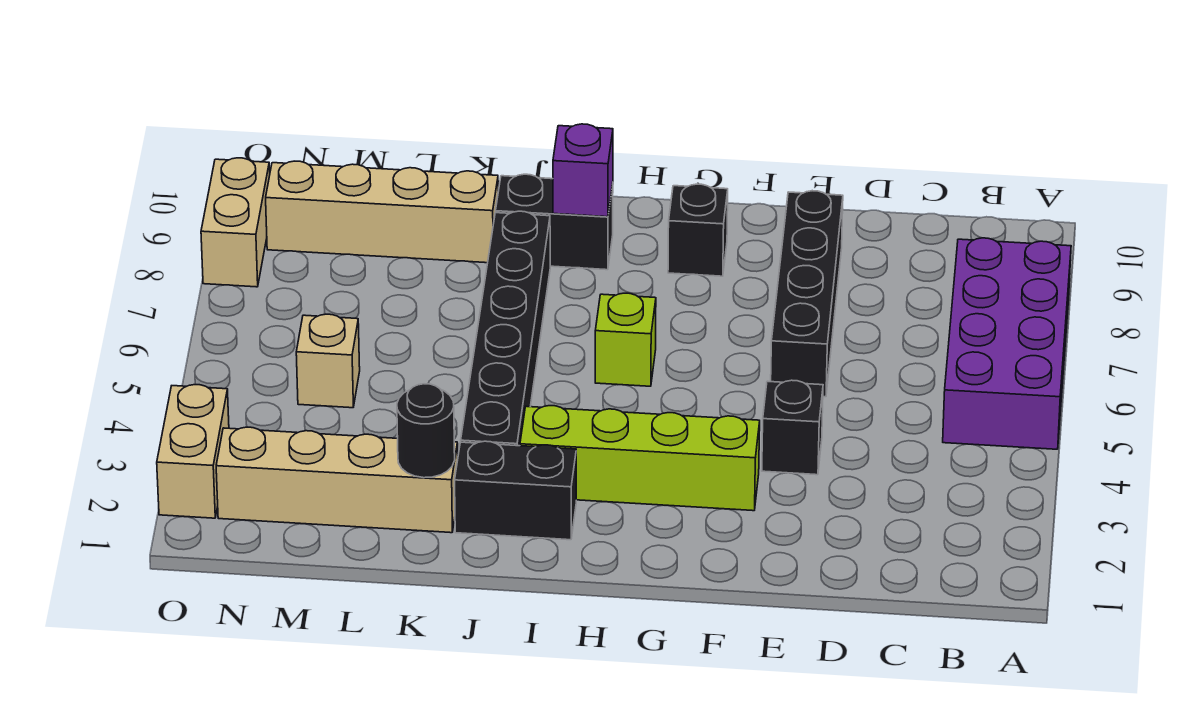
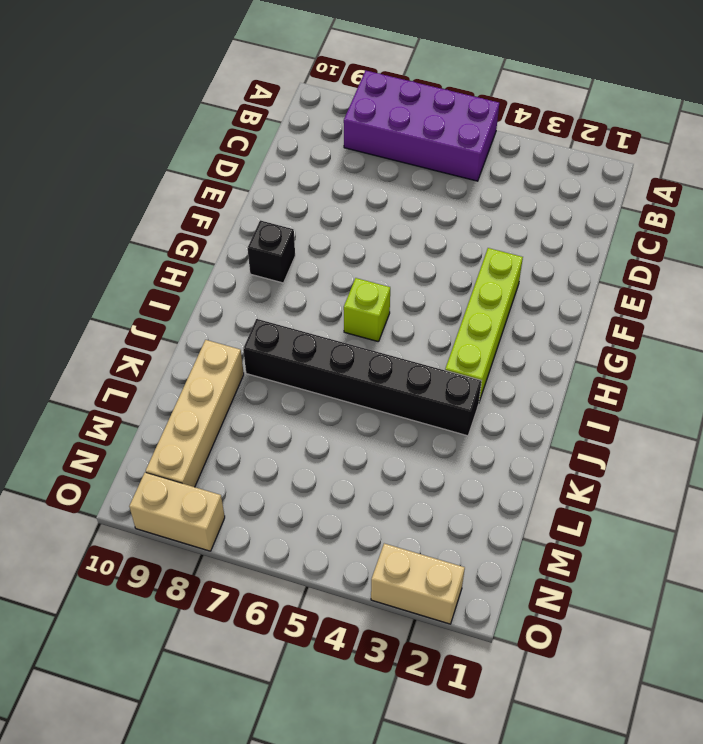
none -> black 1x1 brick [762,380,823,475]
none -> black 1x4 brick [771,191,843,397]
none -> black 1x2 brick [455,441,576,540]

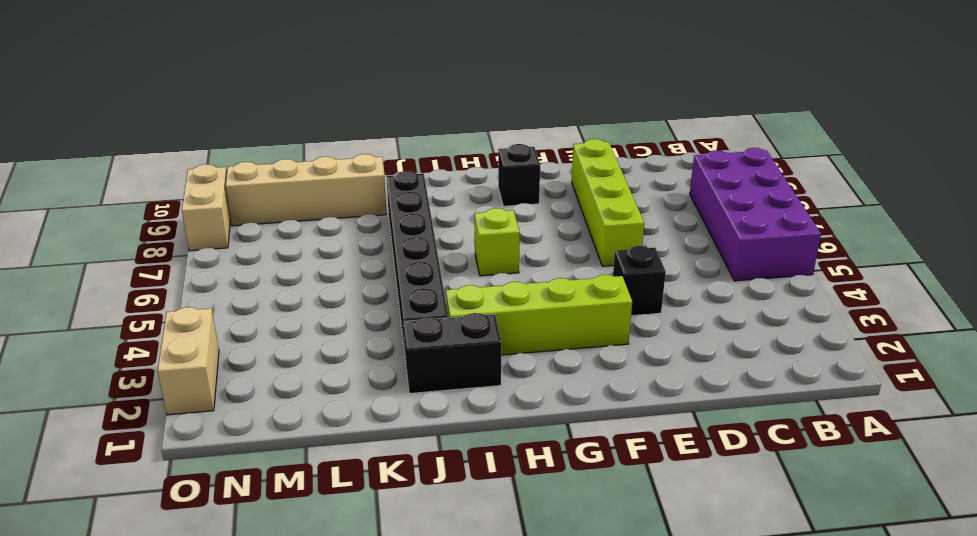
lime 1x4 brick [572,139,644,266] -> black 1x4 brick [771,191,843,397]
none -> black 1x2 brick [496,174,613,270]
none -> tan 1x4 brick [216,427,458,533]
none -> tan 1x1 brick [296,314,360,408]

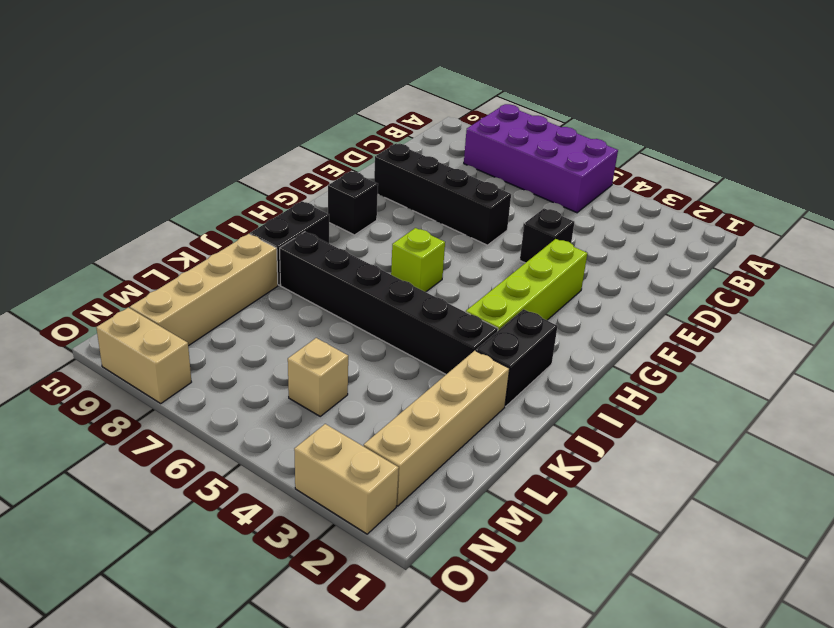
none -> purple 1x1 brick [553,124,613,217]
none -> black 1x1 round brick [397,384,455,478]

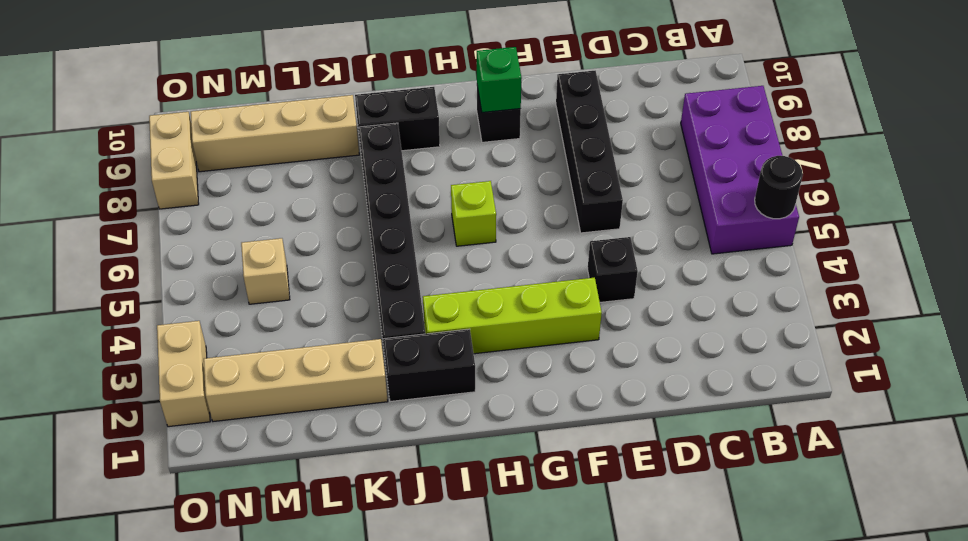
black 1x1 round brick [755,156,803,219] -> black 1x1 round brick moved to [397,384,455,478]
green 1x1 brick [477,47,522,113] -> none
none -> purple 1x1 brick [553,124,613,217]

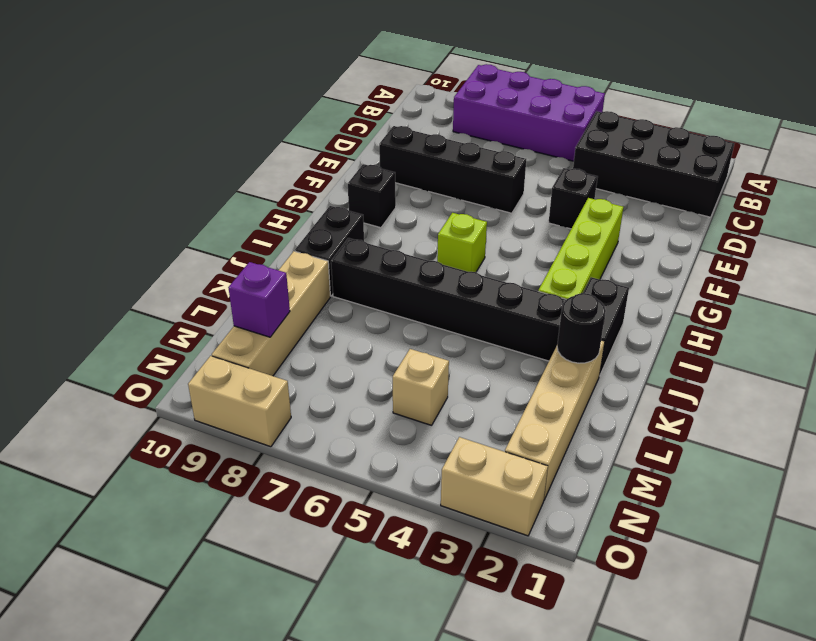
black 2x4 brick [573,111,734,217] -> none
purple 1x1 brick [228,262,290,337] -> purple 1x1 brick moved to [553,124,613,217]

